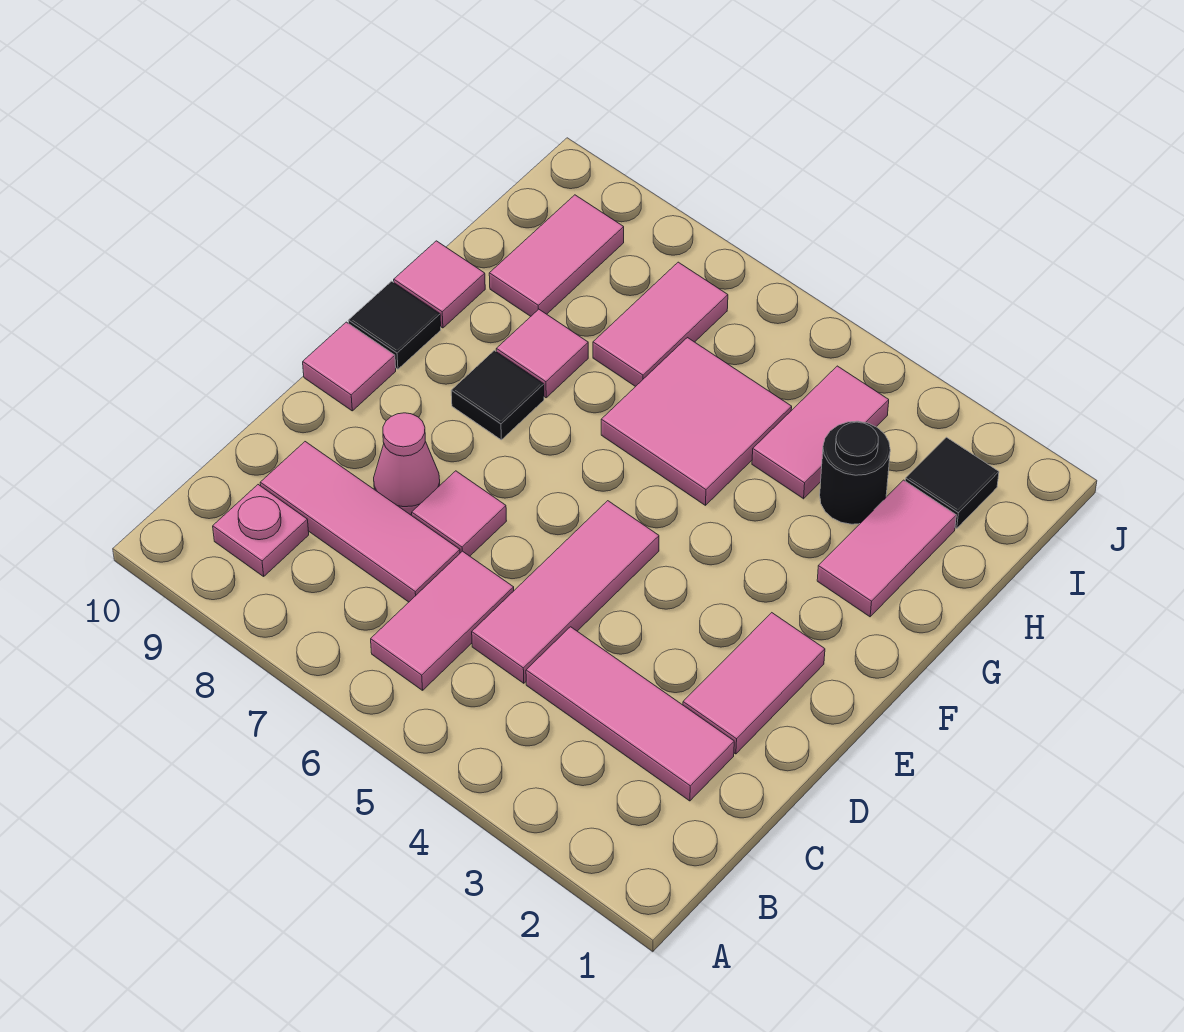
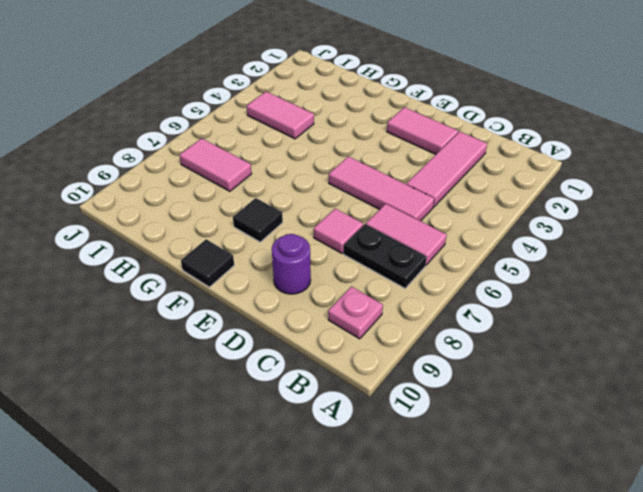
black 1x2 plate [344,224,427,288] -> pink 1x3 tile [260,442,460,602]
purple 1x1 round brick [272,234,311,294] -> none
none -> pink 1x1 cone [374,413,440,515]
none -> pink 1x1 tile [303,322,396,411]
none -> pink 1x2 tile [817,480,956,617]

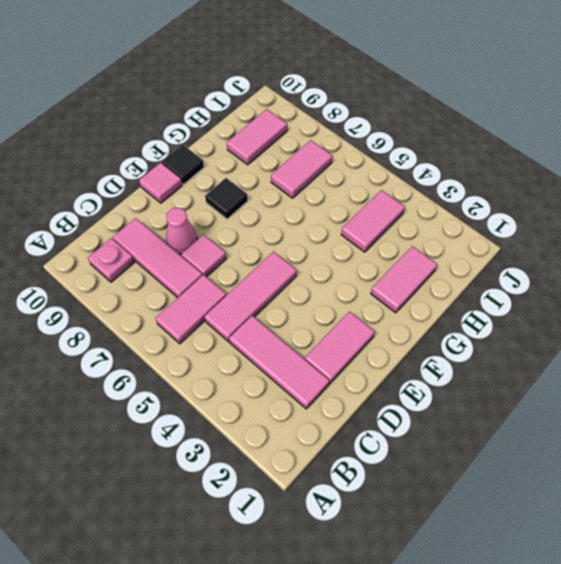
none -> pink 2x2 tile [601,338,792,505]
none -> pink 1x1 tile [496,309,588,398]
none -> pink 1x1 tile [394,241,485,328]

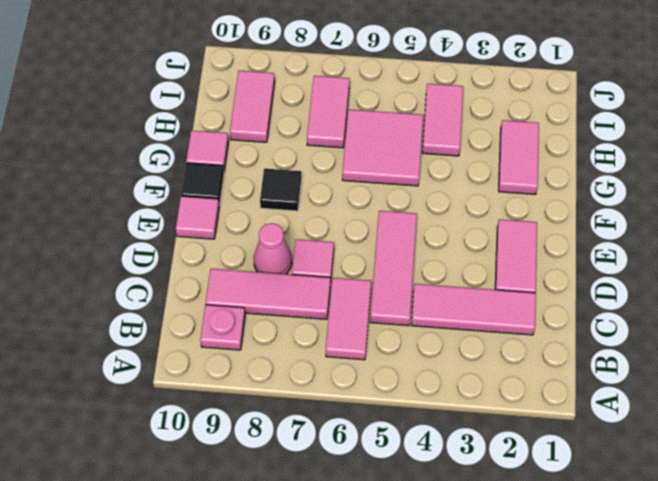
none -> pink 1x1 tile [496,309,588,398]
none -> black 1x1 round brick [820,421,890,524]
none -> black 1x1 tile [905,437,999,528]

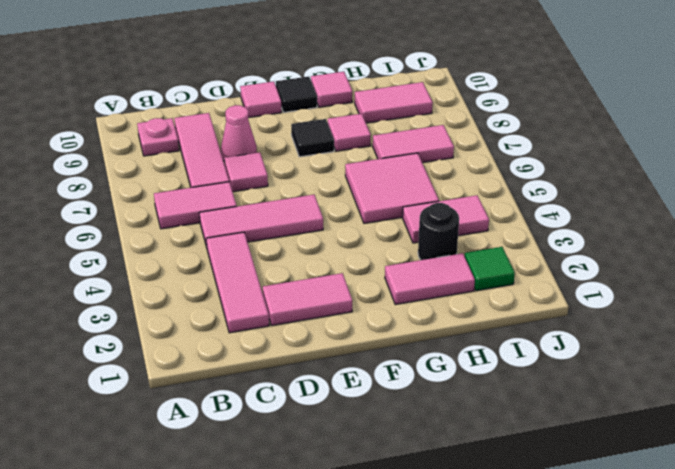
green 1x1 tile [465,247,515,291] -> black 1x1 tile [905,437,999,528]

